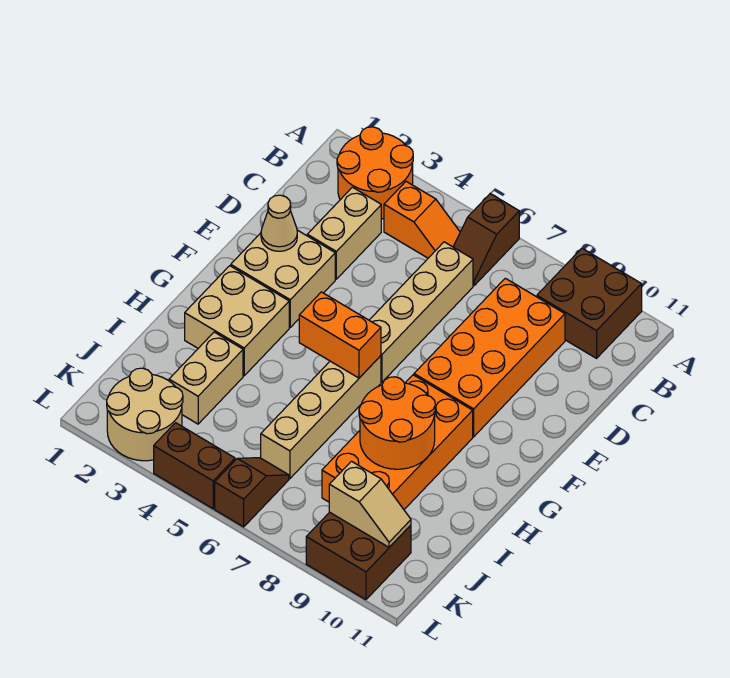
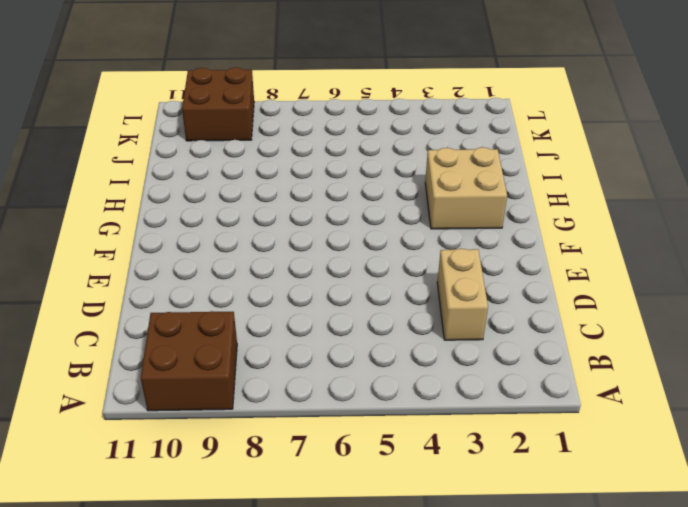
none -> orange 2x2 round brick [337,127,413,219]
none -> brown 1x2 slope [453,194,519,285]
none -> orange 1x2 slope [384,182,460,258]

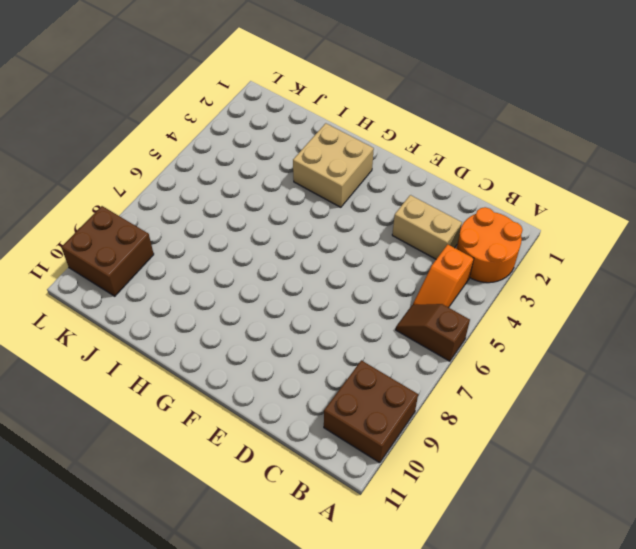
none -> tan 1x4 brick [369,242,473,382]
none -> orange 2x4 brick [414,278,565,437]
none -> tan 2x2 brick [231,230,335,327]

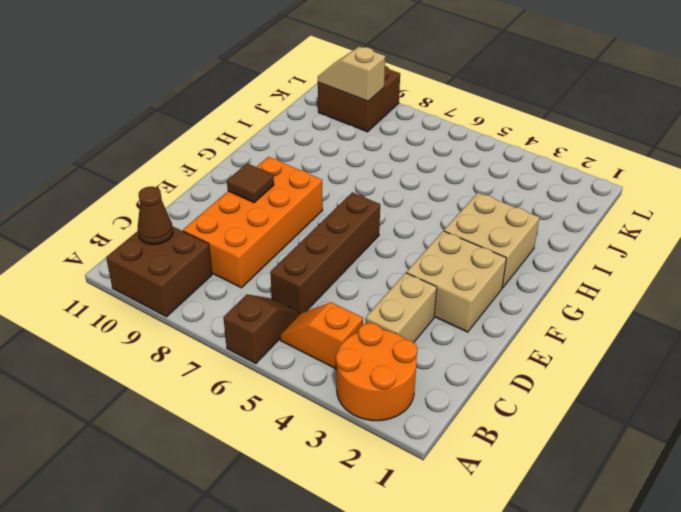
brown 1x1 cone [138,187,173,245] -> none
brown 1x4 brick [270,192,380,314] -> tan 1x4 brick [369,242,473,382]
brown 1x1 tile [227,163,274,203] -> none
none -> tan 1x4 brick [261,356,381,479]
none -> orange 2x4 brick [322,375,473,509]
none -> tan 1x2 brick [169,332,243,424]

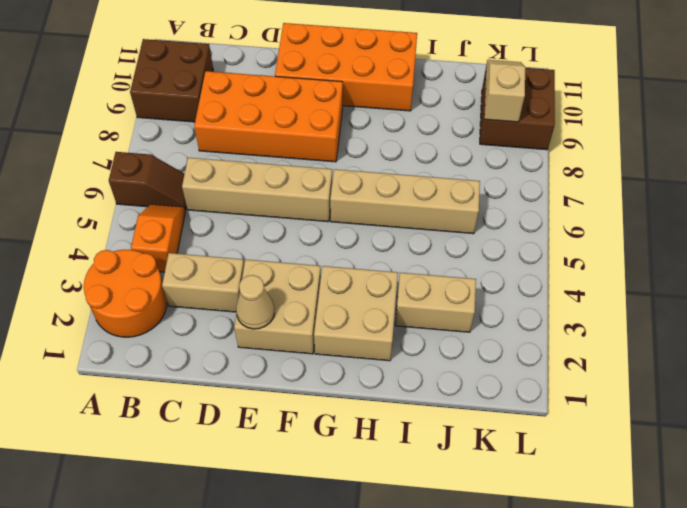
orange 2x4 brick [275,23,417,111] -> orange 2x4 brick moved to [322,375,473,509]
none -> tan 2x2 round brick [107,368,183,461]
none -> brown 1x2 slope [215,458,289,527]
none -> brown 1x2 brick [154,423,235,509]

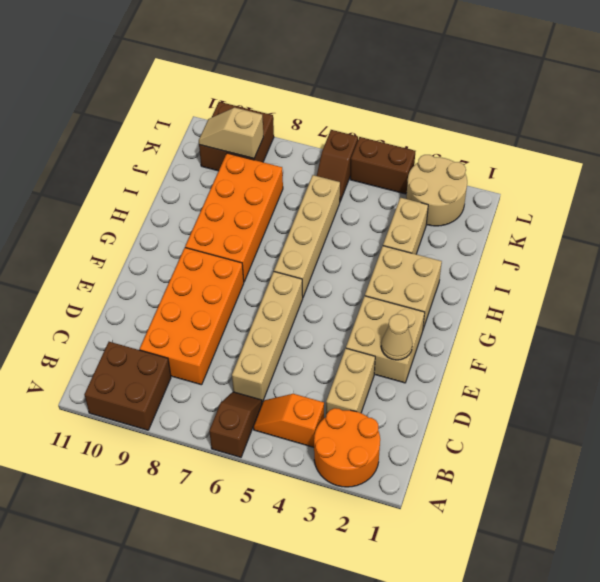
none -> orange 1x2 brick [299,292,381,378]
none -> orange 2x2 round brick [359,377,435,469]

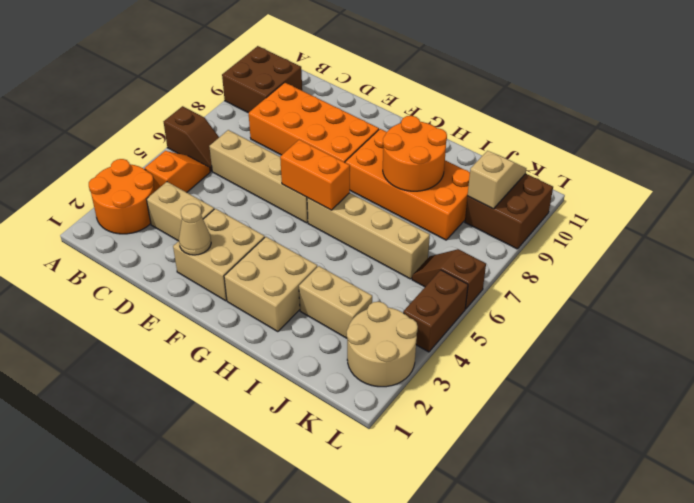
orange 1x2 brick [280,140,350,210] -> orange 1x2 brick turned to [299,292,381,378]

